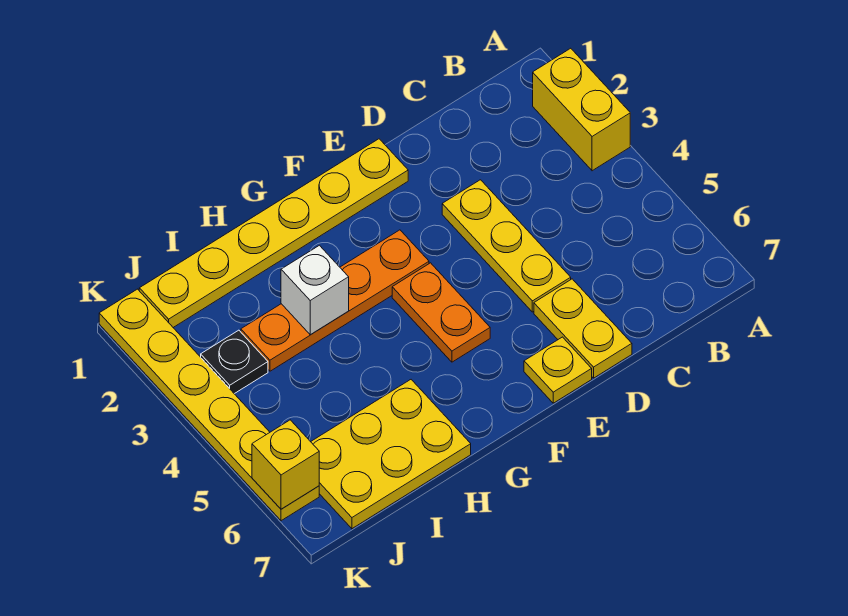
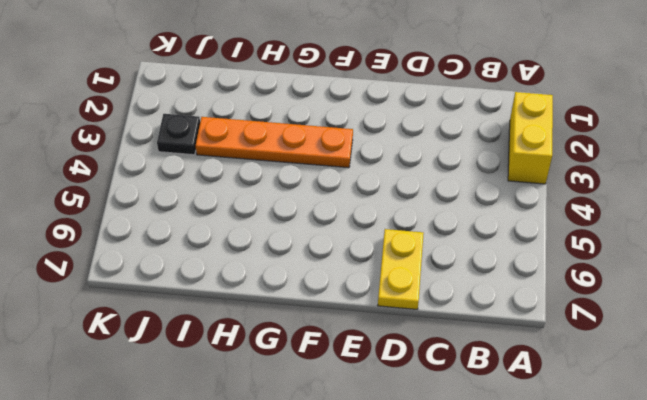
none -> yellow 1x3 plate [442,180,571,312]
none -> yellow 1x6 plate [139,139,408,327]
none -> yellow 1x1 plate [524,337,592,403]

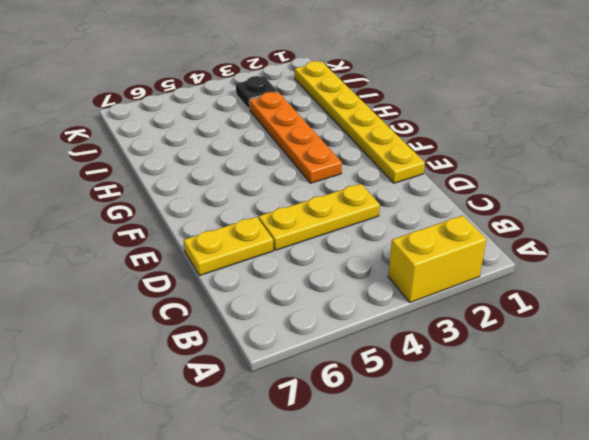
none -> yellow 1x1 plate [524,337,592,403]
none -> orange 1x2 plate [392,263,490,362]
none -> yellow 2x3 plate [311,380,471,529]

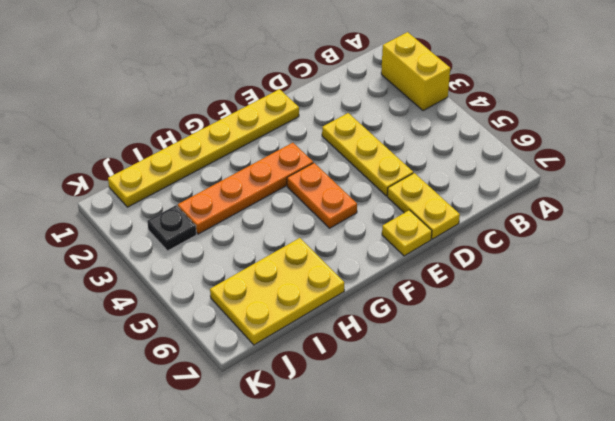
none -> yellow 1x6 plate [99,289,319,521]
none -> white 1x1 brick [281,245,349,335]
none -> yellow 1x1 brick [252,420,319,509]

